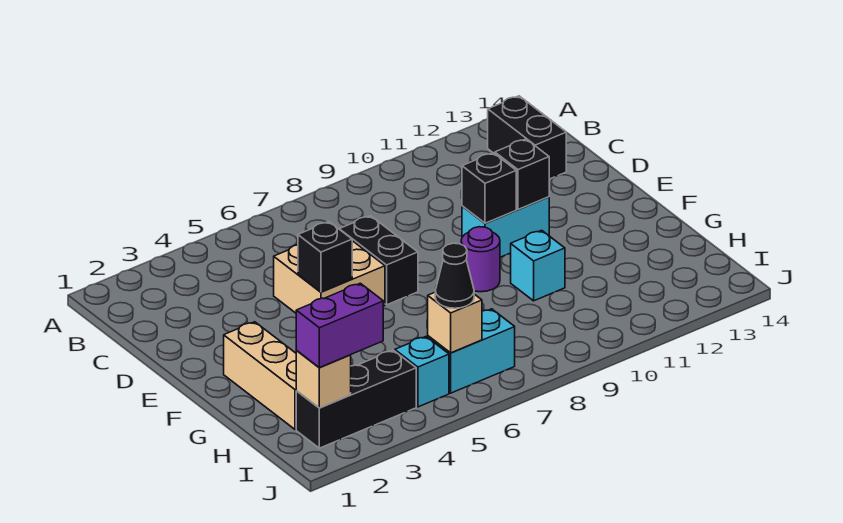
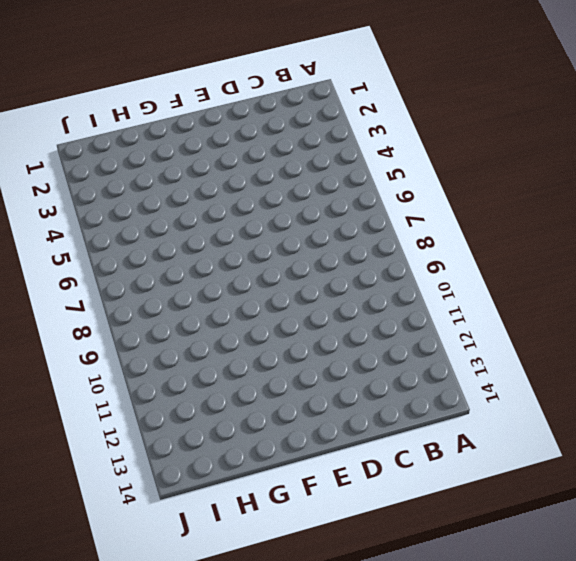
none -> black 1x2 brick [488,96,566,179]
none -> tan 2x2 brick [274,241,385,313]
none -> black 1x2 brick [340,216,418,305]

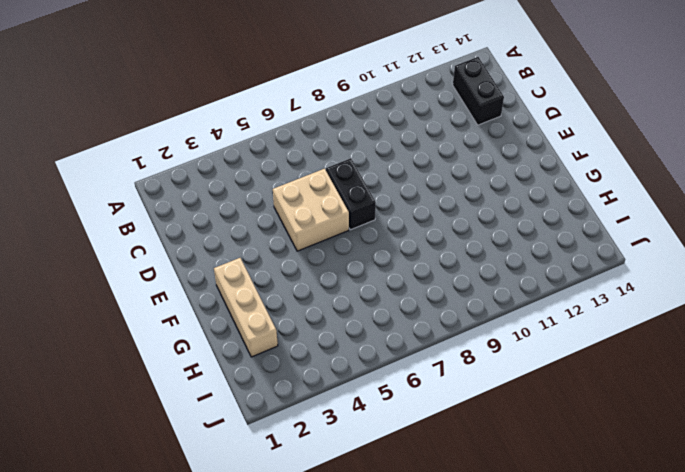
none -> cyan 1x2 brick [462,197,549,257]
none -> purple 1x1 round brick [461,227,500,292]
none -> cyan 1x1 brick [511,230,565,301]

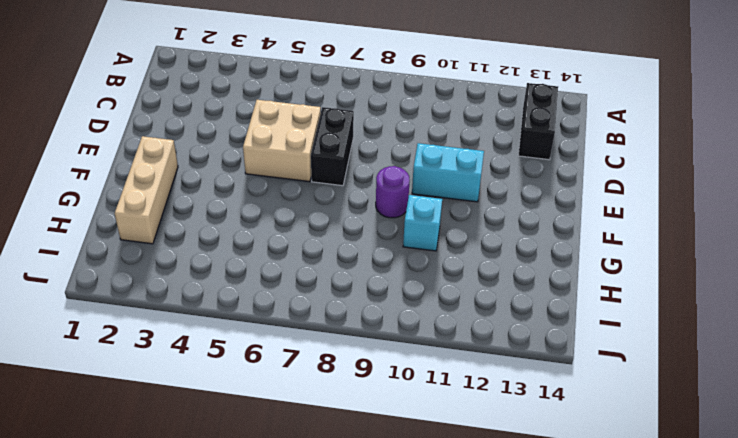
none -> black 1x3 brick [296,350,416,448]
none -> cyan 1x1 brick [395,337,449,407]
none -> cyan 1x2 brick [428,309,515,393]

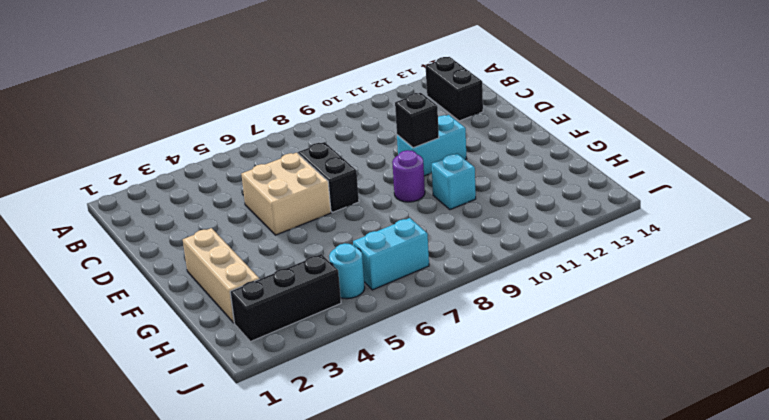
cyan 1x1 round brick [329,243,365,299] -> cyan 1x1 brick [395,337,449,407]
none -> black 1x1 brick [298,222,352,292]
none -> black 1x1 brick [495,139,549,210]
none -> tan 1x1 brick [296,351,351,408]

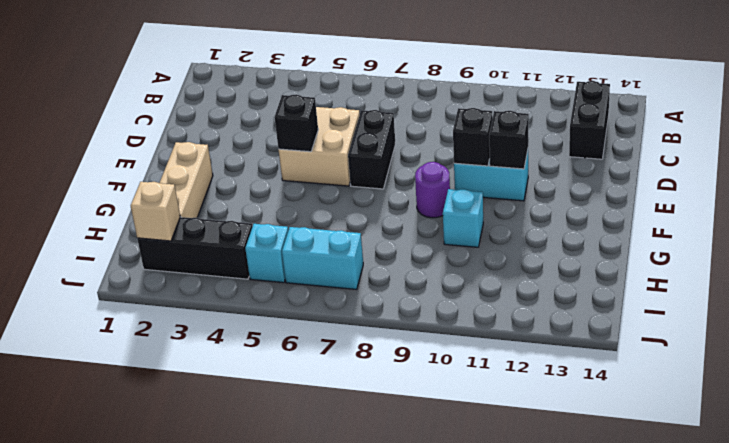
none -> tan 1x1 brick [428,292,482,353]
none -> purple 1x2 brick [296,283,383,368]
none -> black 1x1 cone [435,243,474,308]

